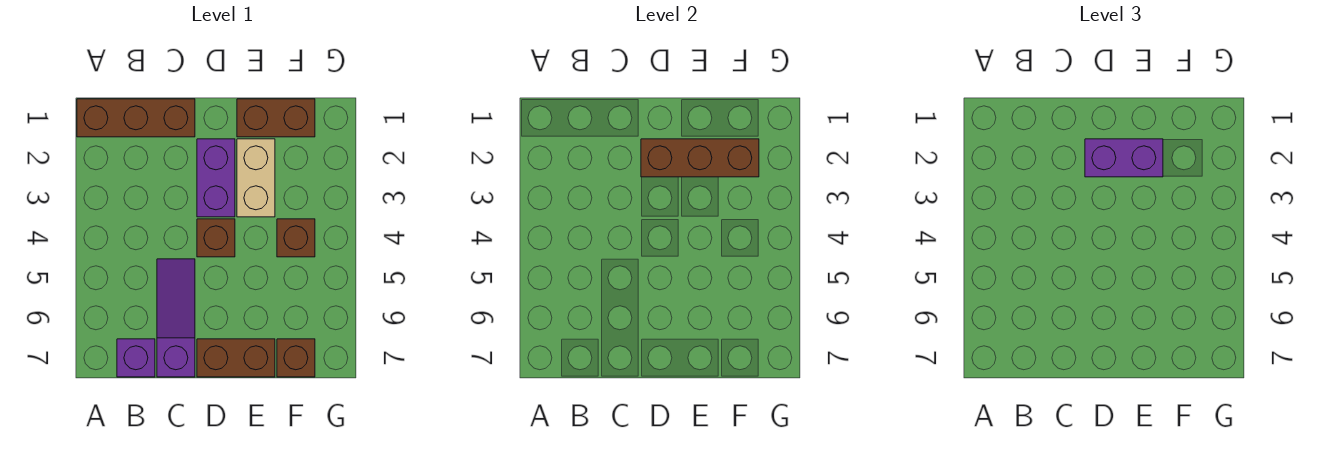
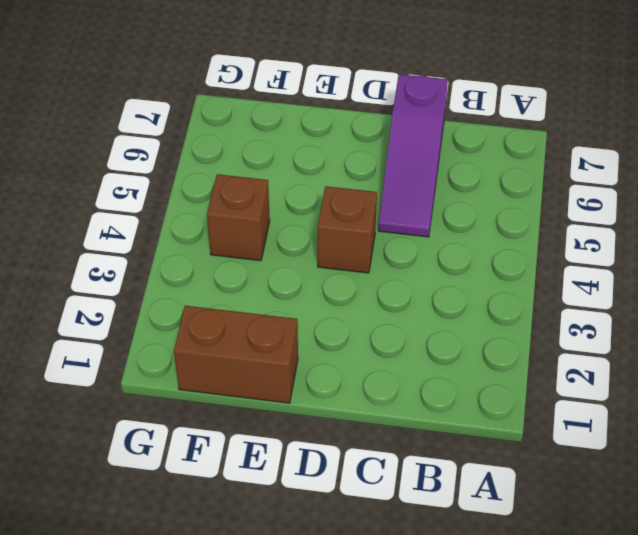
none -> brown 1x3 brick [77,99,195,137]
none -> purple 1x1 brick [117,339,155,377]
none -> purple 1x2 brick [197,139,235,217]

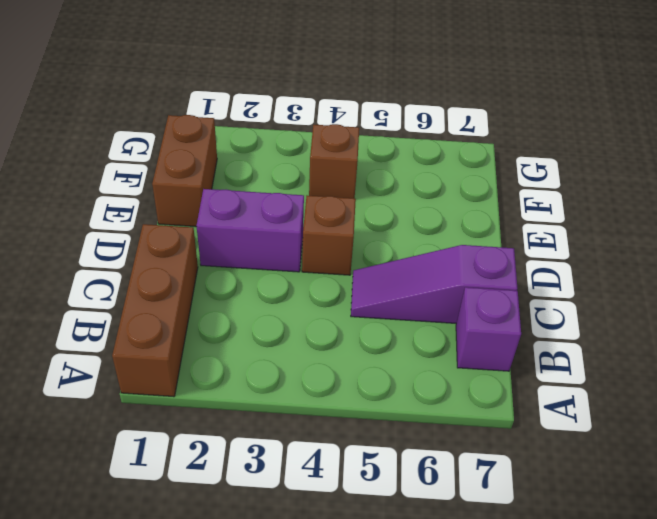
none -> brown 1x2 brick [197,339,275,377]
none -> tan 1x2 brick [237,139,275,217]
none -> brown 1x1 brick [277,339,315,377]

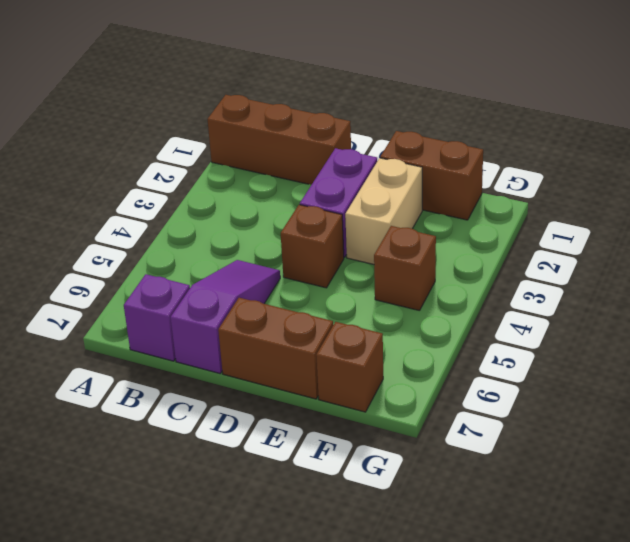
none -> brown 1x3 brick [641,139,759,177]
none -> purple 1x2 brick [1085,139,1163,177]

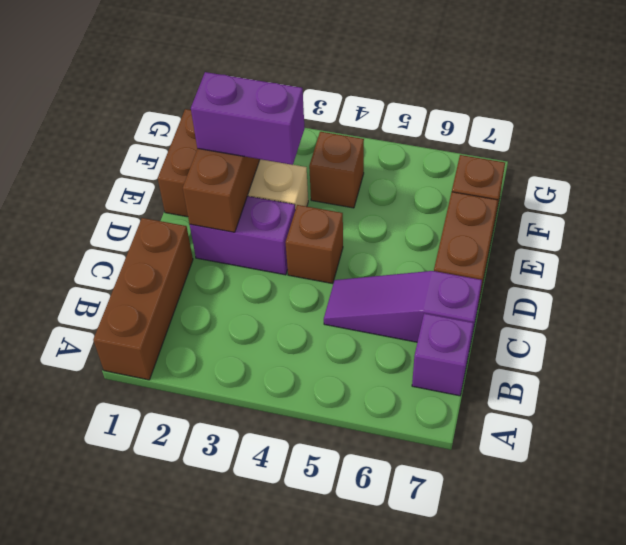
purple 1x2 brick [191,72,305,165] -> purple 1x2 brick turned to [1085,139,1163,177]

